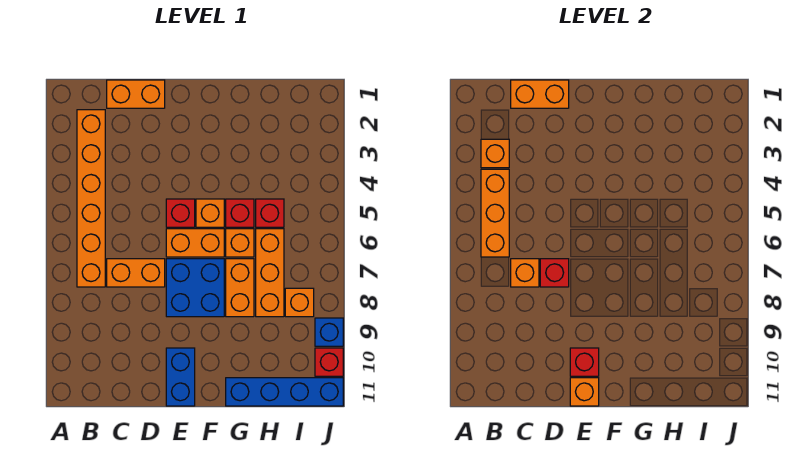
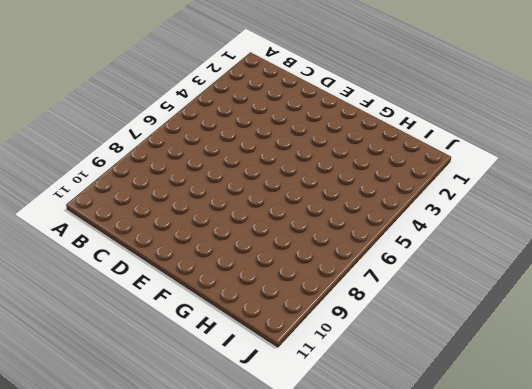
none -> orange 1x6 brick [77,110,105,287]
none -> orange 1x2 brick [107,80,165,108]
none -> orange 1x2 brick [107,259,165,287]

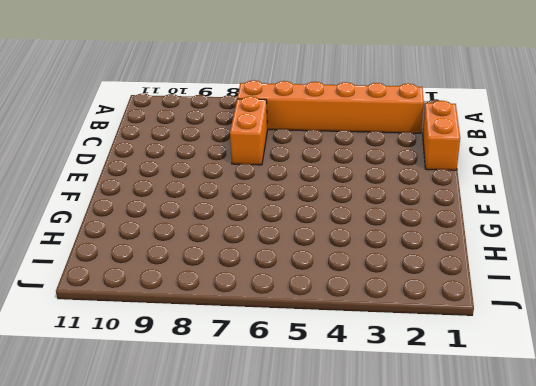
none -> red 1x1 brick [166,199,195,227]
none -> orange 1x2 brick [166,229,224,257]
none -> blue 2x2 brick [166,259,224,317]

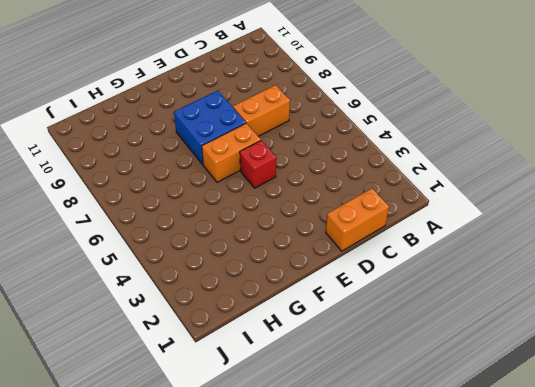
none -> orange 1x6 brick [77,110,105,287]
none -> blue 1x2 brick [166,348,195,406]
none -> orange 1x1 brick [196,199,224,227]

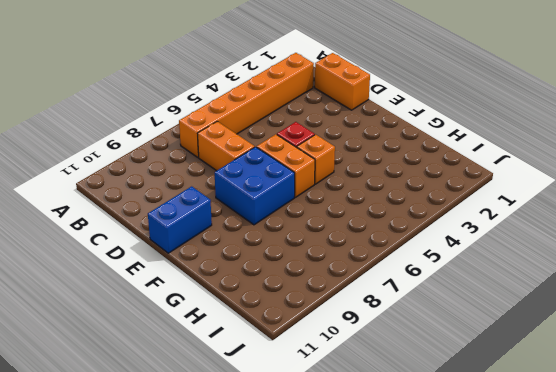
none -> red 1x1 brick [226,199,254,227]
none -> orange 1x1 brick [226,229,254,257]
none -> orange 1x2 brick [226,259,254,317]

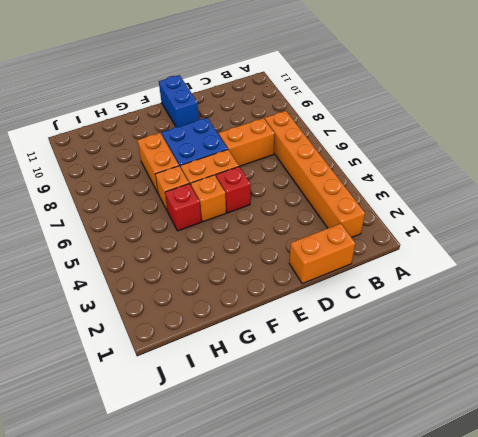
none -> blue 1x4 brick [226,378,343,406]
none -> red 1x1 brick [256,199,284,227]
none -> orange 1x3 brick [256,229,284,317]

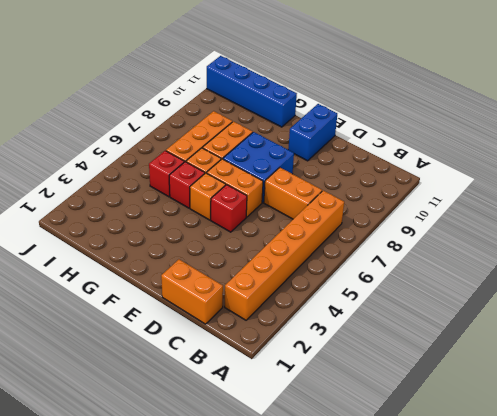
none -> orange 1x1 brick [285,288,314,317]
none -> blue 1x1 brick [315,318,343,346]
none -> red 1x1 brick [315,348,343,376]

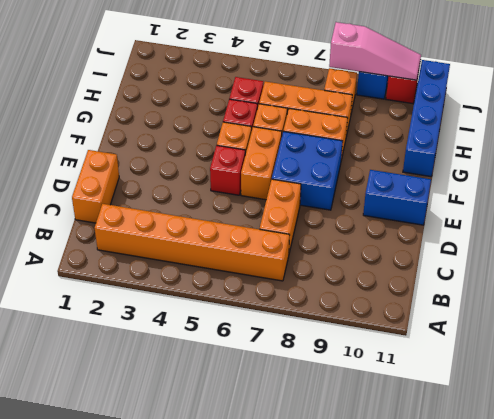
pink 1x3 slope [329,22,421,80] -> none
none -> orange 1x1 brick [481,139,509,168]
none -> orange 1x3 brick [481,169,509,257]
none -> orange 1x2 brick [511,80,569,108]

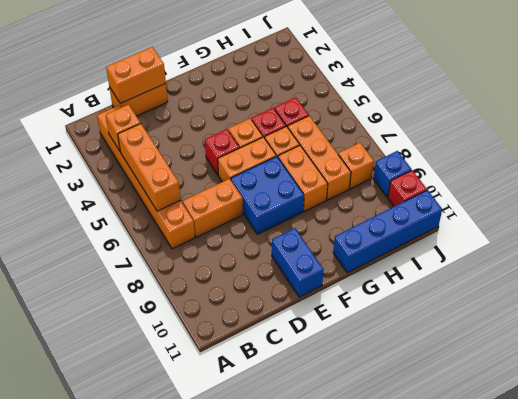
none -> orange 1x1 brick [511,259,539,287]
none -> red 1x1 brick [540,259,569,287]
none -> red 1x1 brick [570,348,599,376]

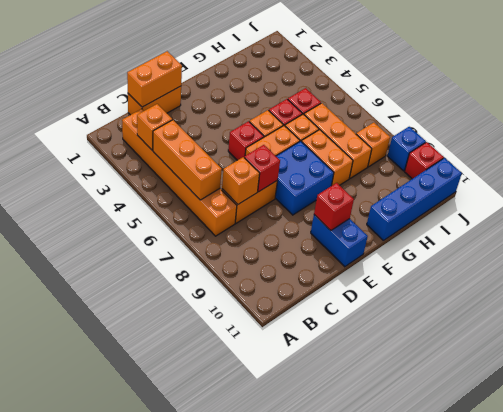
none -> orange 1x1 brick [570,378,599,406]

